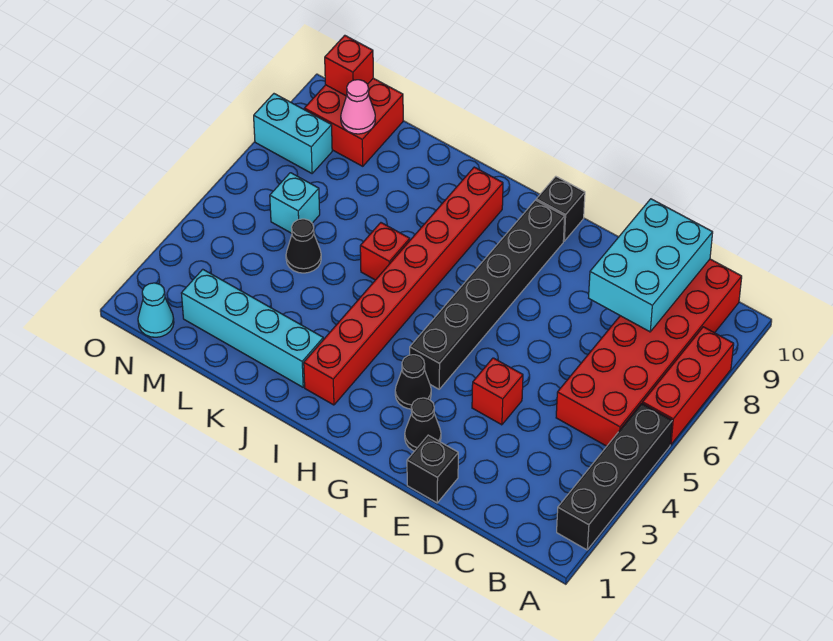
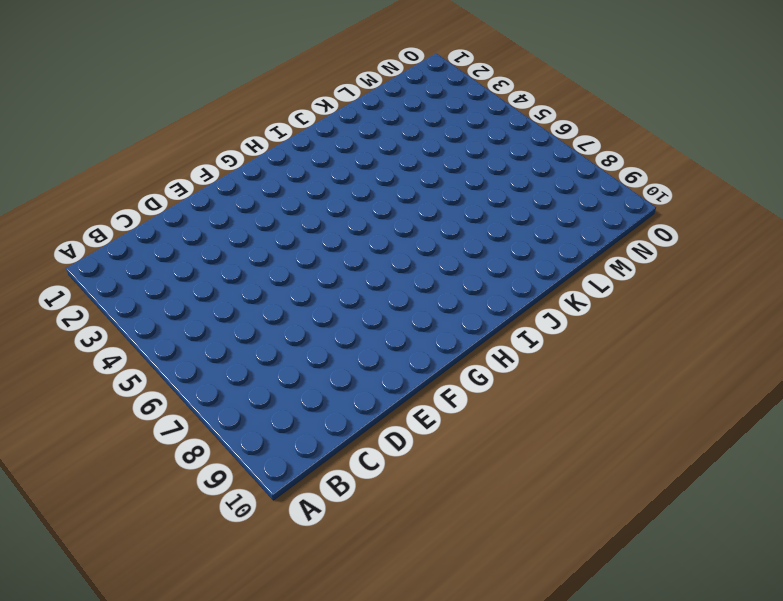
none -> black 1x4 brick [557,403,672,550]
none -> red 1x3 brick [642,327,734,445]
none -> red 2x6 brick [556,259,742,446]

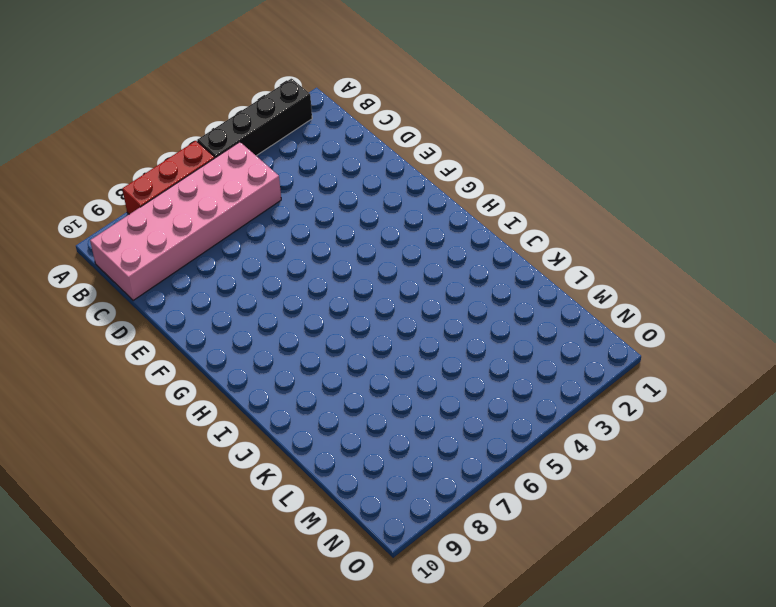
pink 2x6 brick [90,142,281,300] -> red 2x6 brick [556,259,742,446]
none -> black 1x1 brick [407,435,458,503]
none -> red 1x1 brick [472,358,523,425]
none -> black 1x1 cone [405,398,441,451]

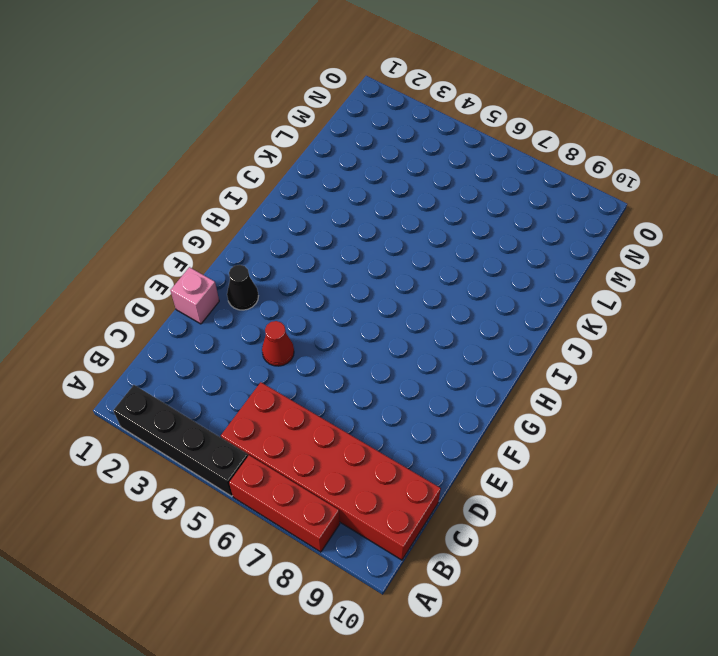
pink 1x1 brick [170,267,219,324] -> black 1x1 brick [407,435,458,503]
red 1x1 cone [262,321,294,366] -> red 1x1 brick [472,358,523,425]
none -> black 1x1 cone [395,355,431,409]
none -> black 1x6 brick [410,200,565,389]
none -> black 1x1 brick [536,176,585,241]

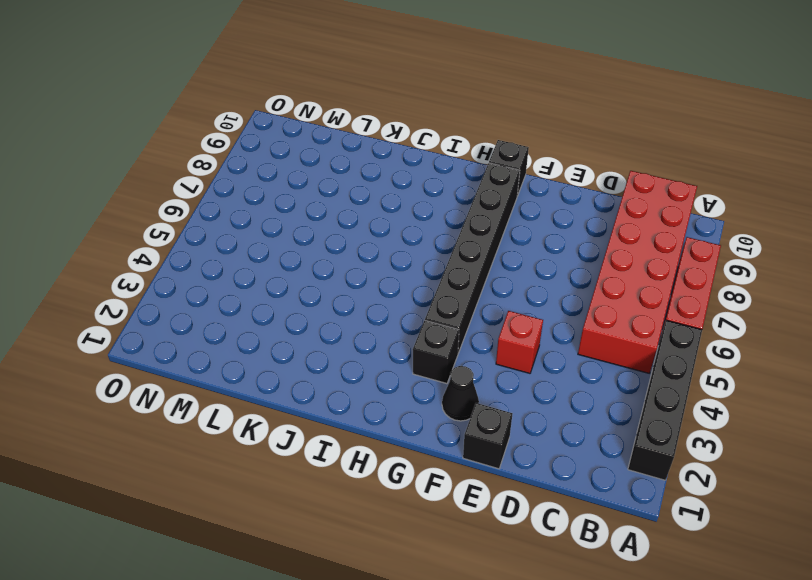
black 1x1 brick [413,321,459,384] -> black 1x1 cone [395,355,431,409]
none -> red 1x8 brick [304,167,503,405]
none -> cyan 1x4 brick [181,269,323,387]
none -> red 1x1 brick [360,223,410,280]

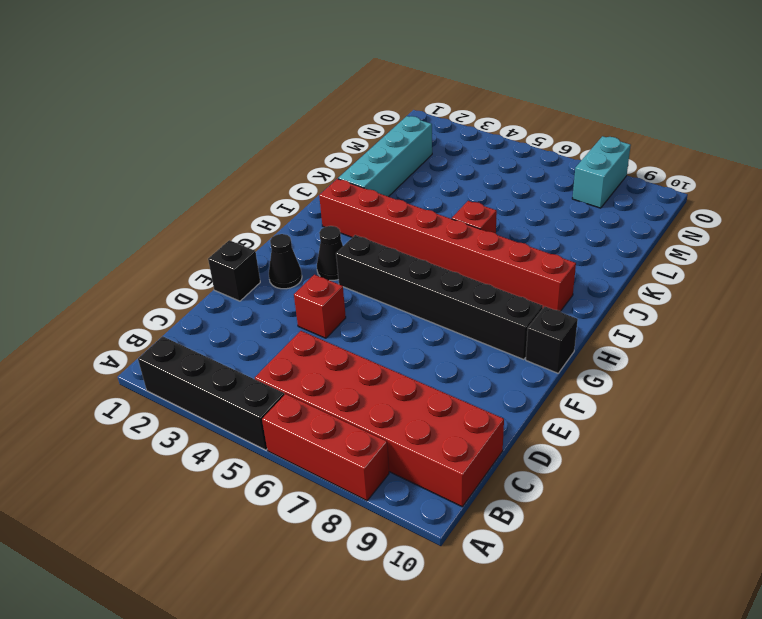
none -> black 1x1 cone [286,219,321,273]
none -> cyan 1x1 brick [270,173,320,233]
none -> red 2x2 brick [304,78,403,166]

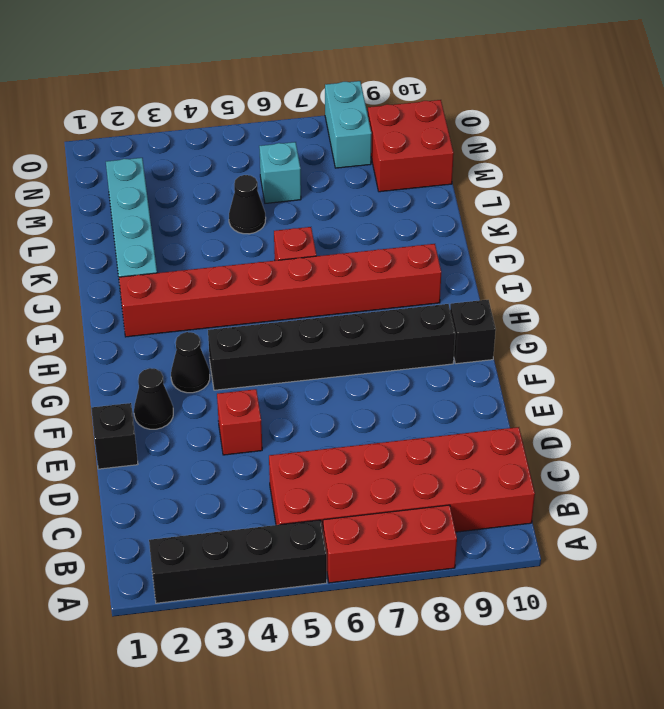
none -> cyan 1x1 cone [138,283,174,337]
none -> cyan 2x3 brick [589,199,713,332]
none -> pink 1x1 cone [341,80,375,134]

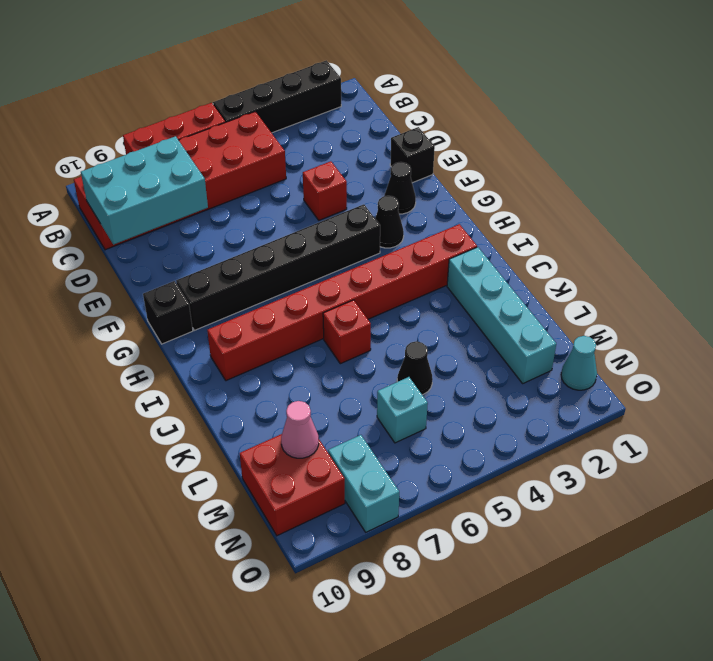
none -> red 1x1 brick [325,35,373,96]

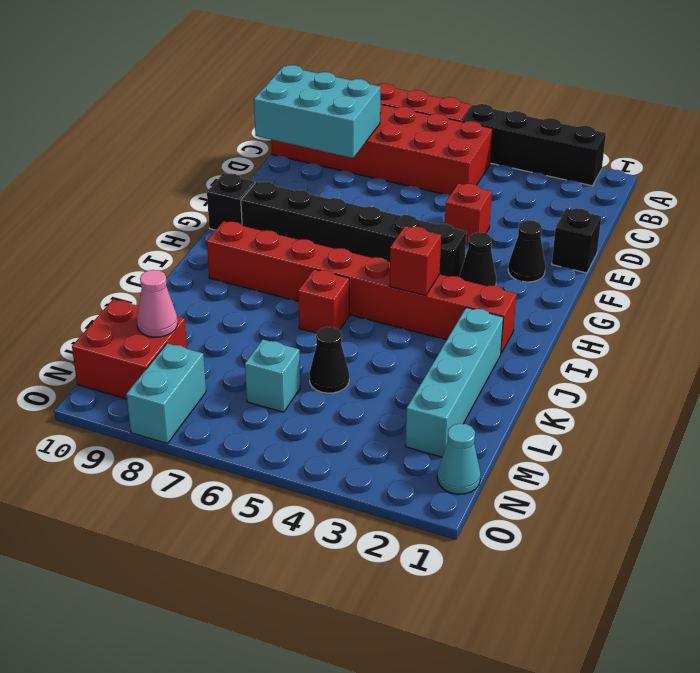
red 1x1 brick [390,226,441,296] -> red 1x1 brick moved to [325,35,373,96]

